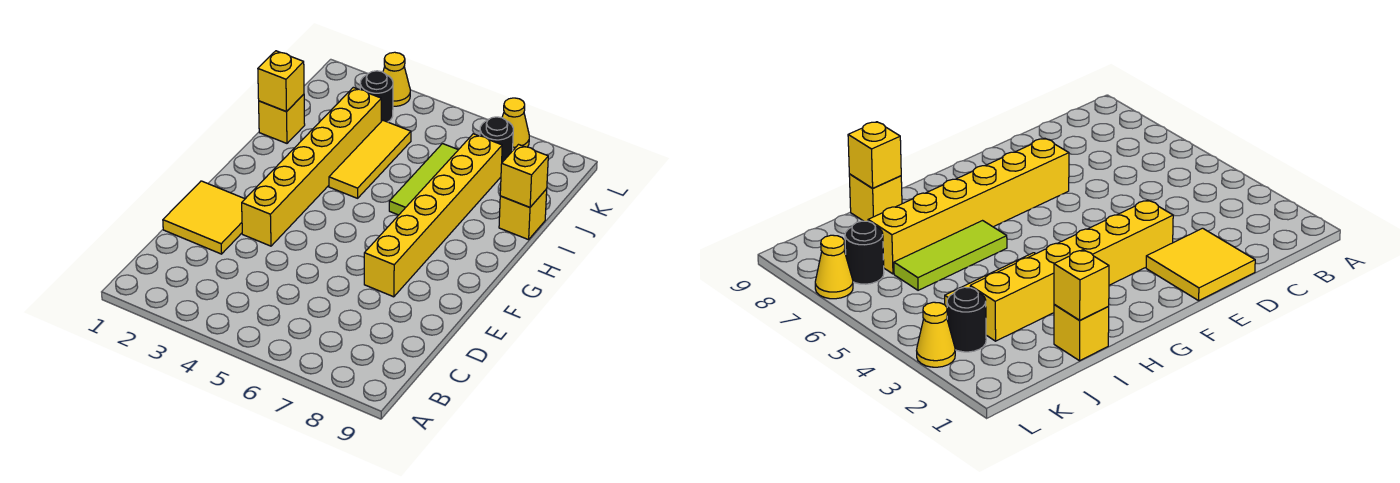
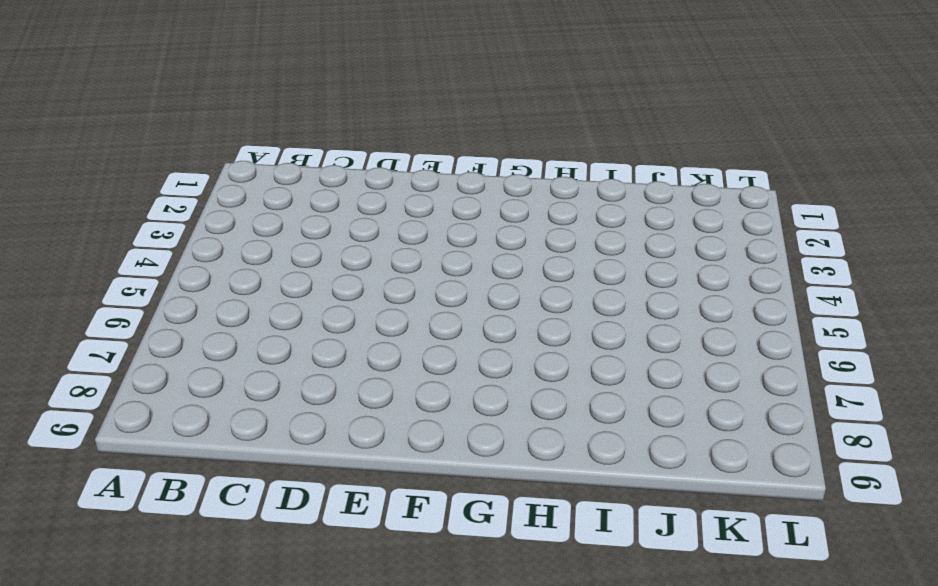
none -> yellow 2x2 tile [163,181,245,254]
none -> yellow 1x6 brick [242,87,381,246]
none -> yellow 1x6 brick [364,134,502,297]

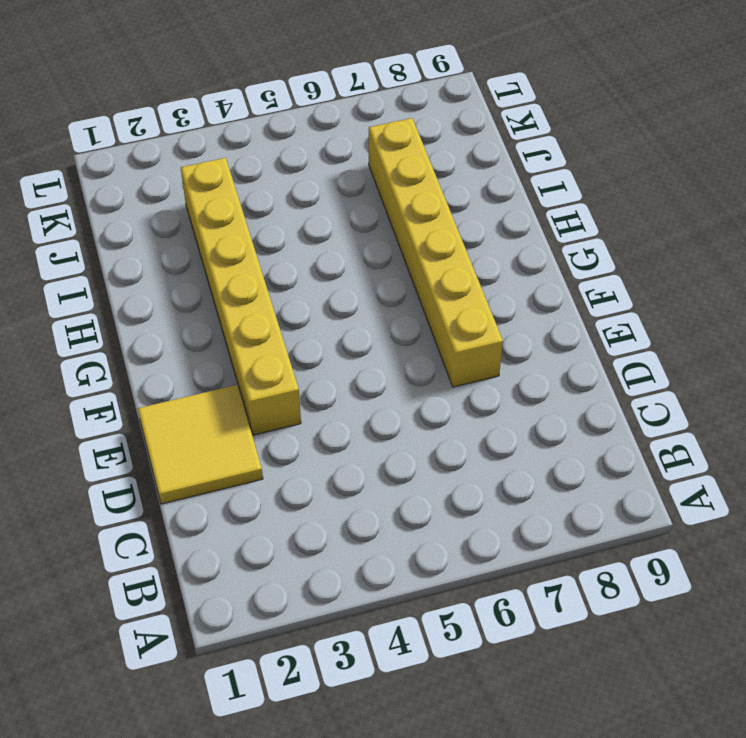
none -> yellow 1x3 tile [329,120,411,198]
none -> lime 1x3 tile [389,144,458,215]
none -> yellow 1x1 brick [259,94,305,143]

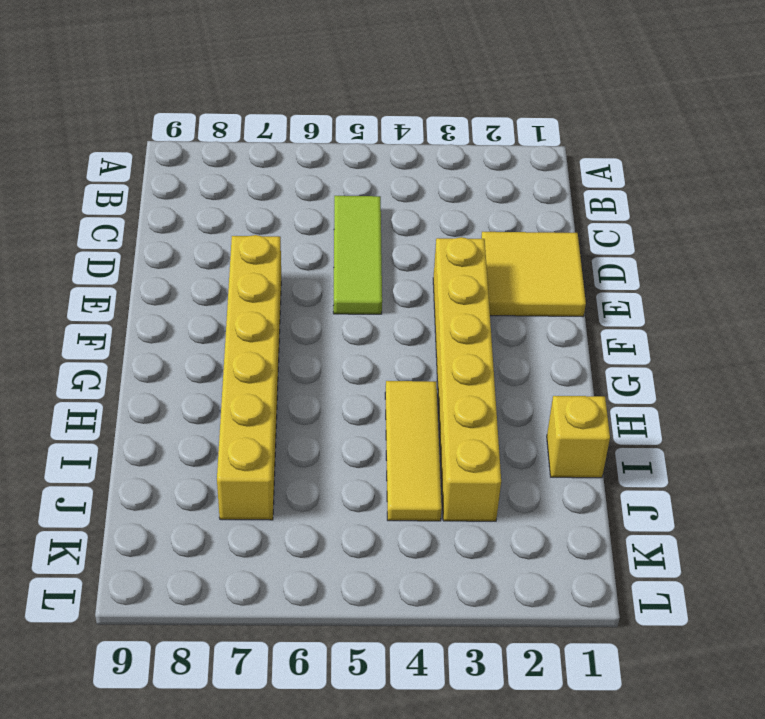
lime 1x3 tile [333,196,382,314] -> lime 1x3 tile moved to [389,144,458,215]
none -> yellow 1x1 brick [499,189,547,240]
none -> black 1x1 round brick [360,71,393,122]
none -> black 1x1 round brick [480,117,513,162]

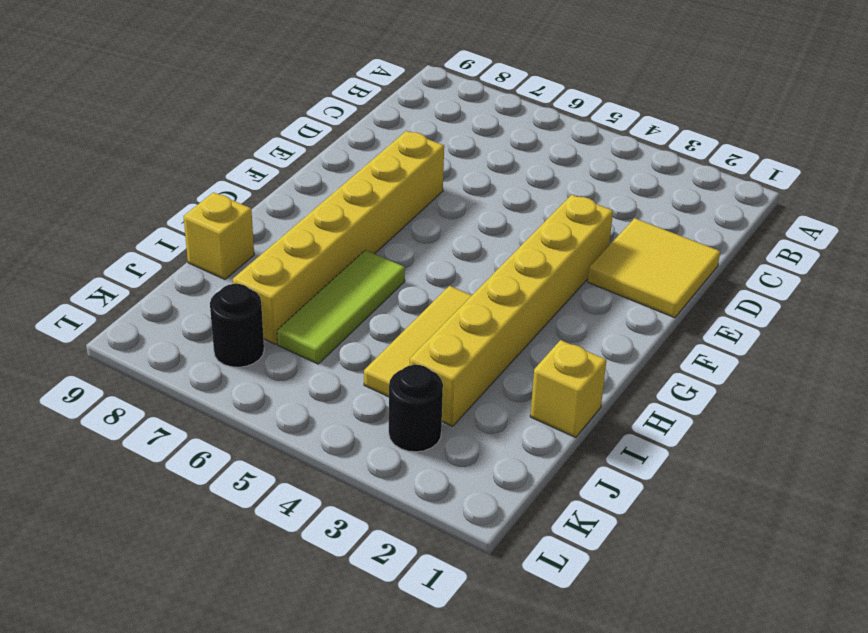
none -> yellow 1x1 cone [383,52,410,106]
none -> yellow 1x1 cone [502,98,529,150]
none -> yellow 1x1 brick [258,51,304,112]

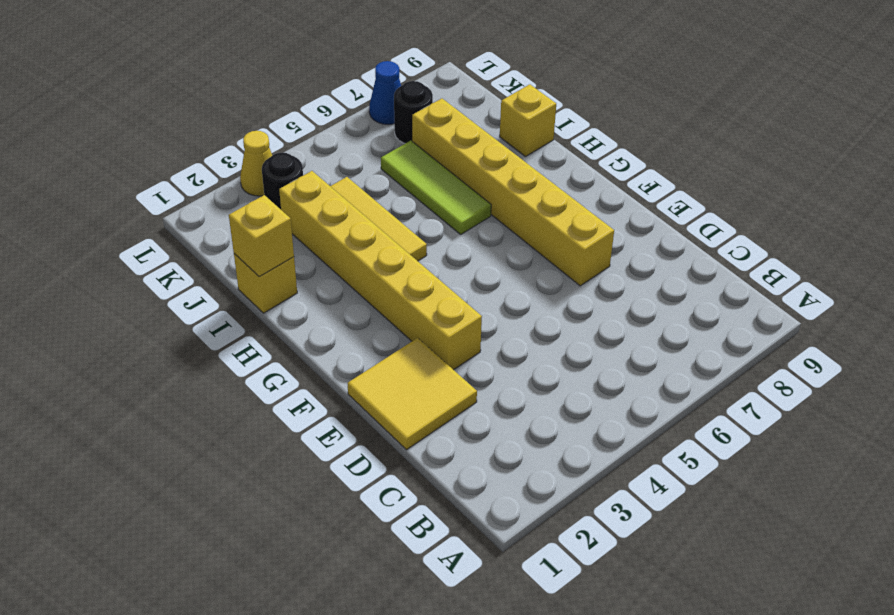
blue 1x1 cone [369,61,401,124] -> yellow 1x1 cone [502,98,529,150]
none -> yellow 1x1 brick [500,145,548,207]

